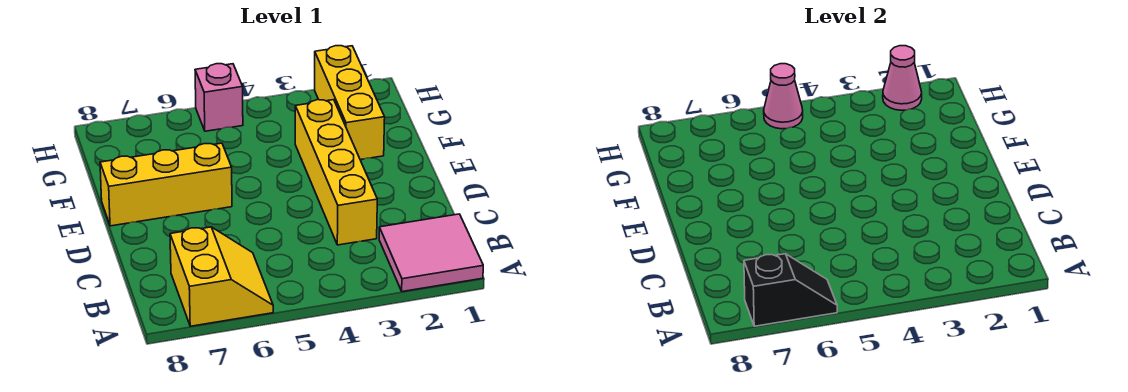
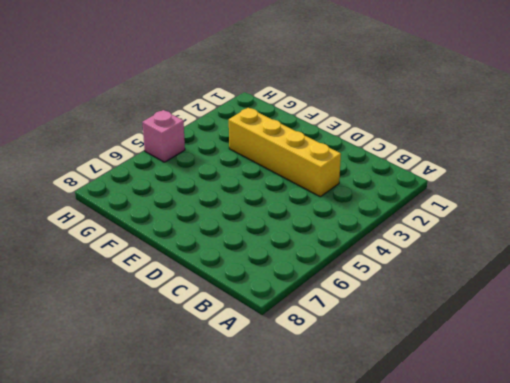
none -> pink 2x2 tile [379,214,483,292]
none -> yellow 2x2 slope [170,227,273,326]

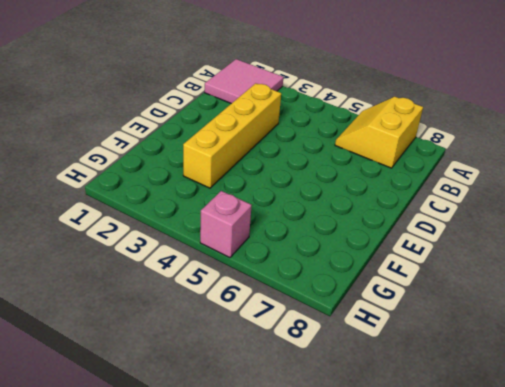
none -> yellow 1x3 brick [100,143,232,226]
none -> yellow 1x3 brick [315,46,385,160]

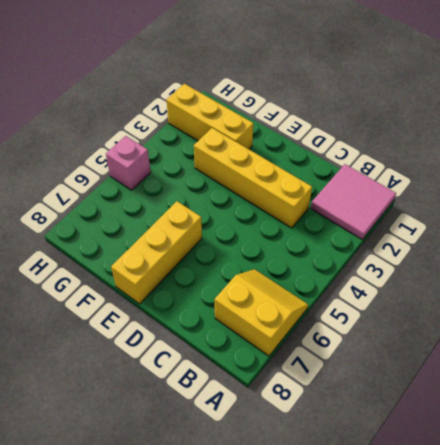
none -> black 1x2 slope [744,254,837,326]
none -> pink 1x1 cone [883,46,922,110]

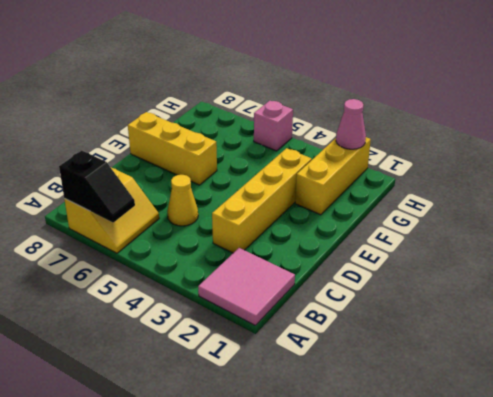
yellow 1x1 cone [167,175,198,226] -> none
none -> pink 1x1 cone [764,64,803,129]

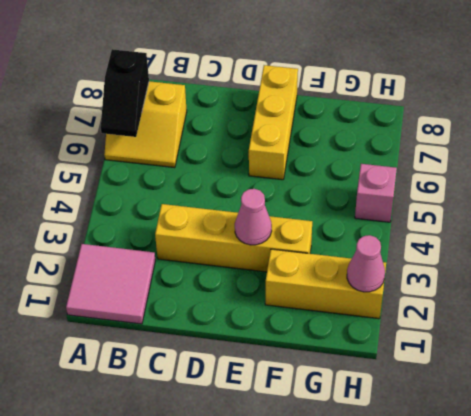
pink 1x1 cone [235,189,272,245] -> pink 1x1 cone moved to [764,64,803,129]

